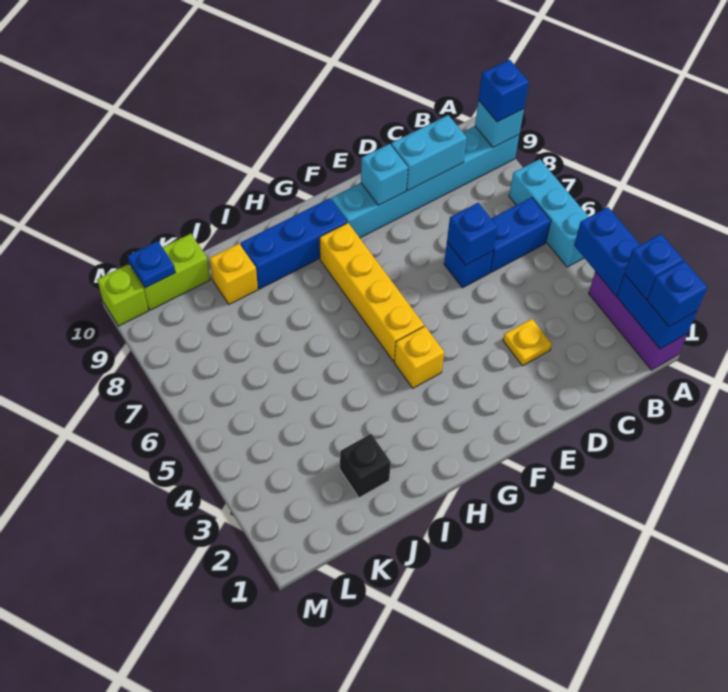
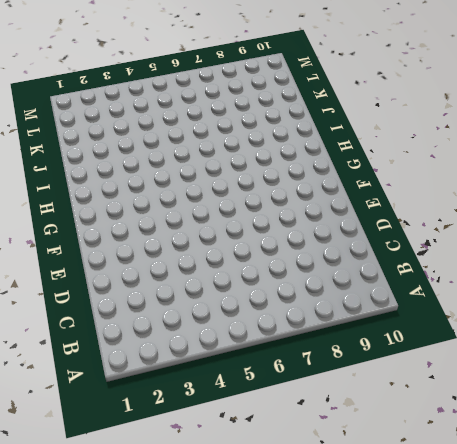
none -> purple 1x3 brick [589,272,687,370]
none -> cyan 1x3 brick [509,159,588,267]
none -> cyan 1x6 brick [331,126,519,238]

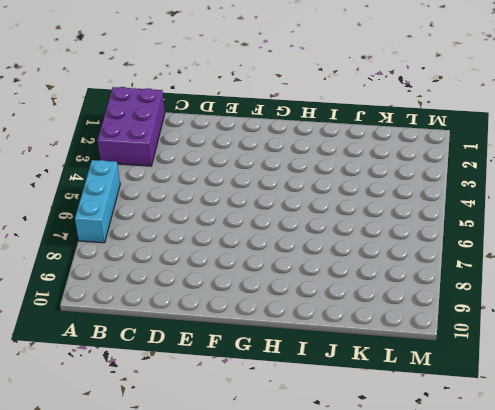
purple 2x3 brick [97,87,165,166] -> purple 1x3 brick [589,272,687,370]
none -> cyan 1x6 brick [331,126,519,238]
none -> blue 1x2 brick [490,197,551,272]
none -> yellow 1x1 plate [503,319,552,366]

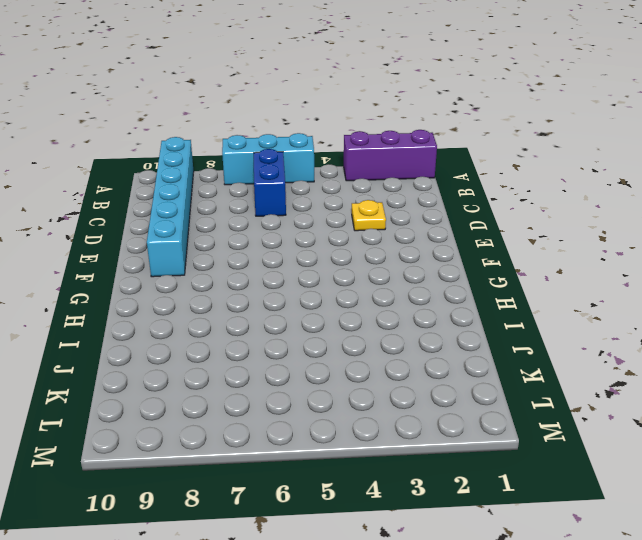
none -> blue 1x1 brick [444,242,493,288]
none -> yellow 1x1 brick [394,326,444,388]
none -> yellow 1x4 brick [320,223,424,361]

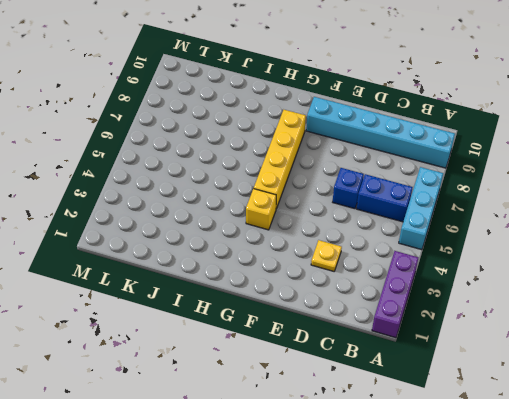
none -> blue 1x3 brick [241,198,347,289]
none -> black 1x1 brick [340,434,391,498]
none -> yellow 1x1 brick [210,244,258,304]

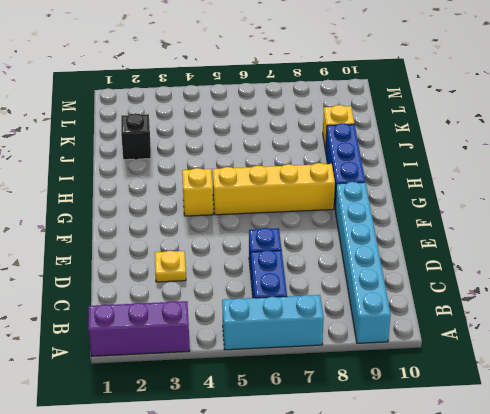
none -> lime 1x2 brick [129,234,210,310]
none -> lime 1x1 brick [97,264,148,326]
none -> blue 1x2 brick [617,274,697,349]

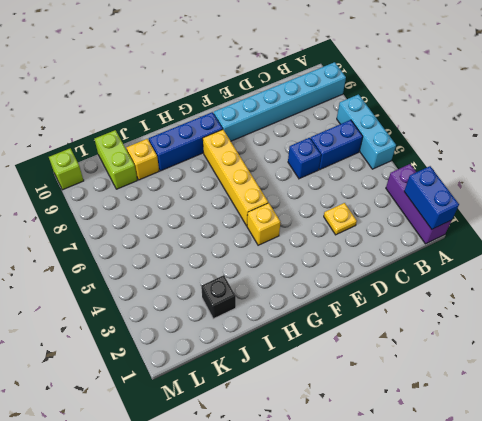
lime 1x2 brick [95,130,137,189] -> lime 1x2 brick turned to [129,234,210,310]
none -> blue 1x2 brick [574,207,640,295]
none -> cyan 1x1 brick [475,100,524,148]
none -> cyan 1x2 brick [391,115,467,190]

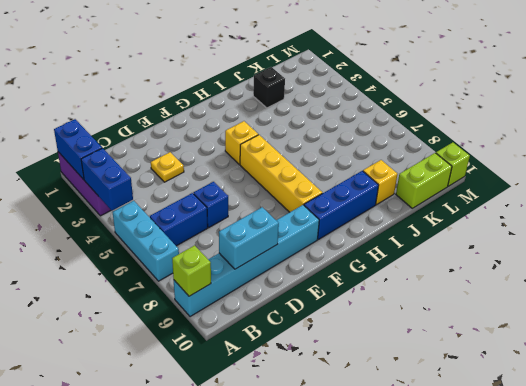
lime 1x1 brick [172,245,211,296] -> cyan 1x1 brick [475,100,524,148]
none -> blue 1x1 brick [447,203,498,265]
none -> cyan 1x1 brick [361,144,408,205]
none -> blue 1x1 plate [128,241,176,288]

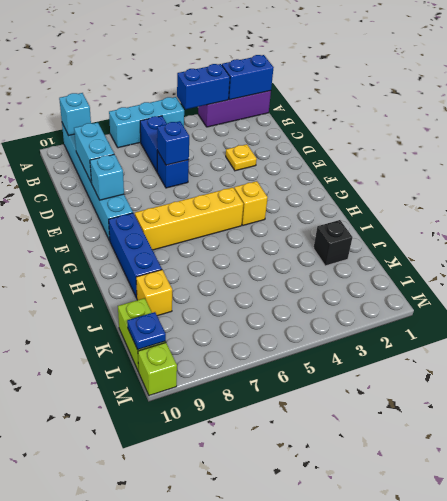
none -> blue 1x1 brick [647,261,707,327]
none -> blue 1x1 brick [625,234,683,299]
none -> blue 1x1 brick [478,60,529,122]

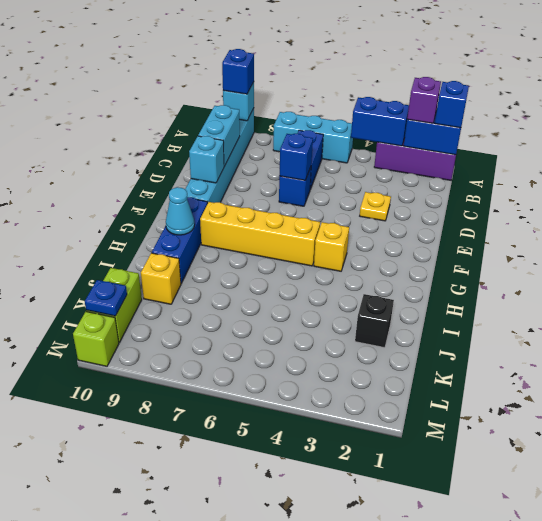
purple 1x1 brick [407,77,441,123] -> blue 1x1 brick [625,234,683,299]
cyan 1x1 cone [166,187,195,235] -> none

